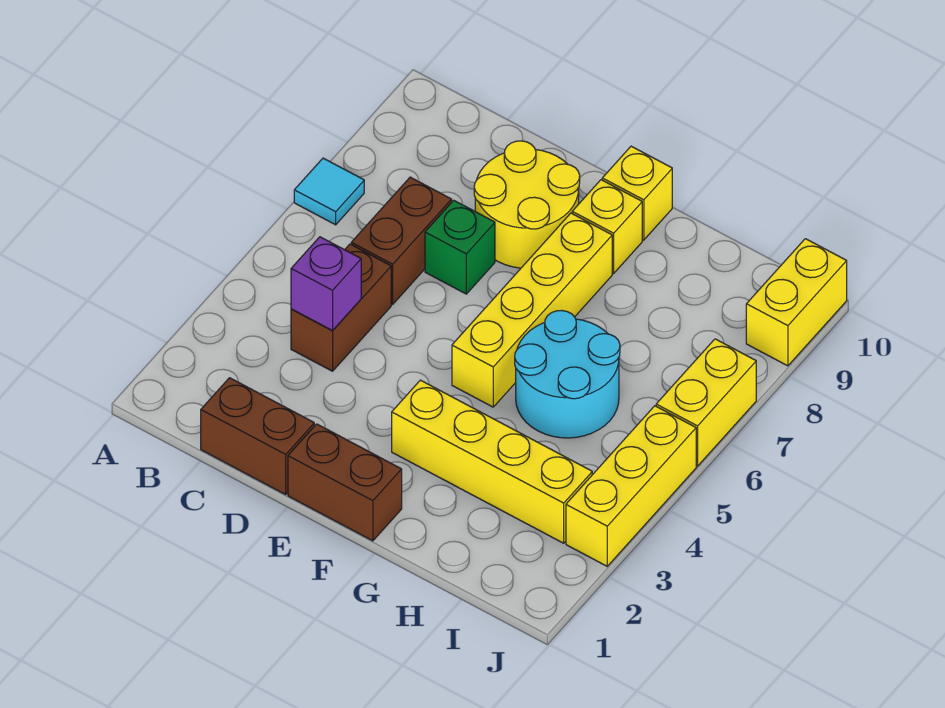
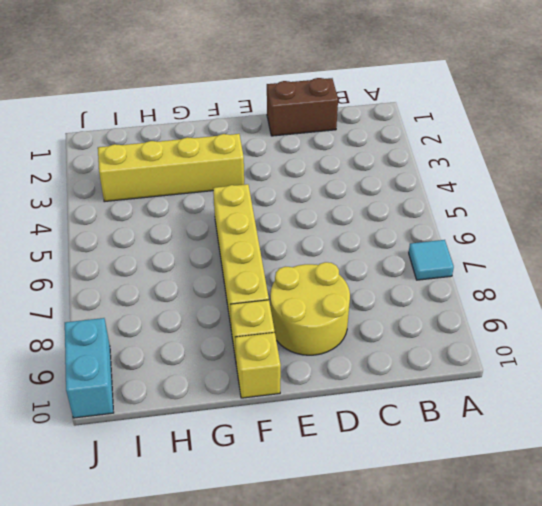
cyan 1x2 brick [65,318,114,418] -> yellow 1x2 brick [746,239,847,366]
none -> brown 1x2 brick [291,244,391,371]
none -> brown 1x2 brick [351,177,452,304]
none -> green 1x1 brick [425,200,495,294]

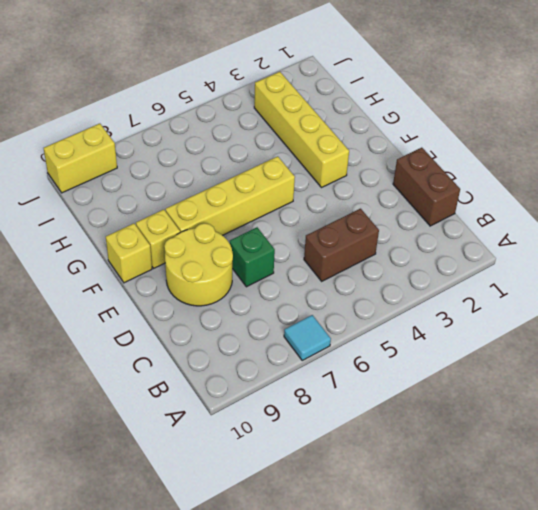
none -> brown 1x2 brick [351,177,452,304]
none -> brown 1x2 brick [288,424,402,541]
none -> cyan 2x2 round brick [515,310,620,438]

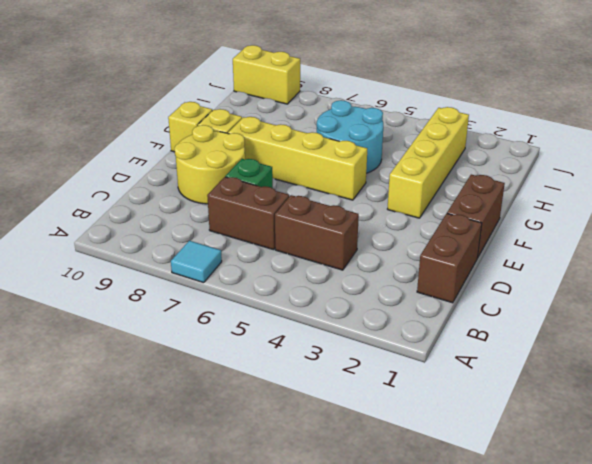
none -> yellow 1x3 brick [566,406,696,566]
none -> yellow 1x2 brick [656,339,756,466]
none -> purple 1x1 brick [291,237,361,331]

